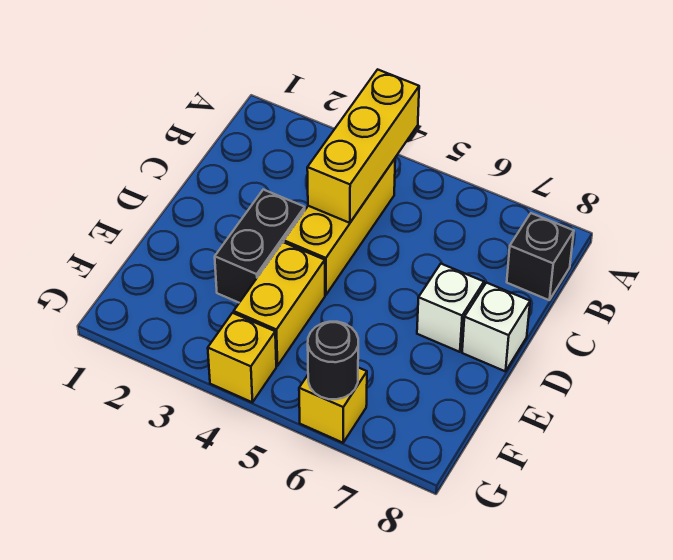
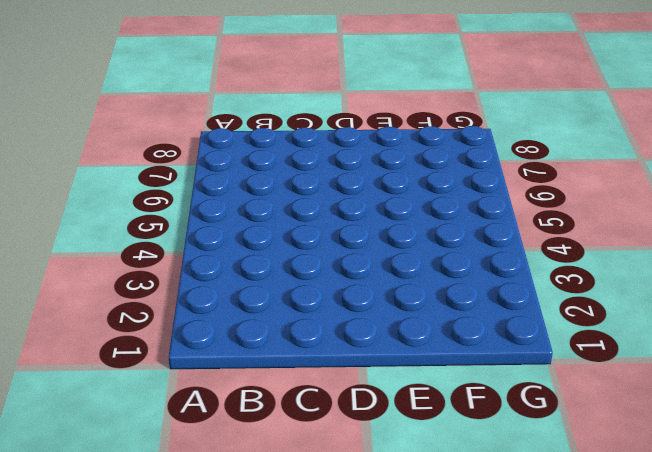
none -> yellow 1x3 brick [284,159,395,295]
none -> black 1x1 brick [507,213,574,300]

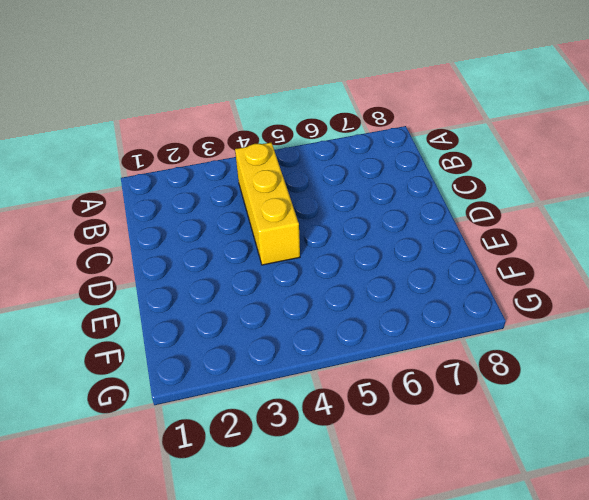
none -> black 1x1 brick [507,213,574,300]
none -> black 1x2 brick [215,190,305,303]

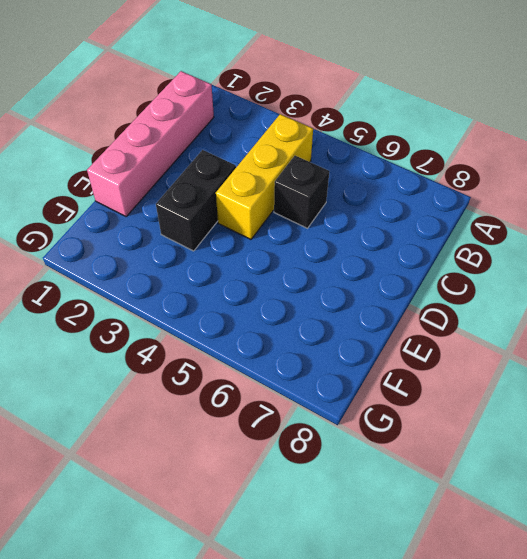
pink 1x4 brick [87,71,214,217] -> none
black 1x1 brick [274,156,330,228] -> black 1x1 brick moved to [507,213,574,300]
none -> white 1x1 brick [417,264,484,352]
none -> white 1x1 brick [462,283,530,371]

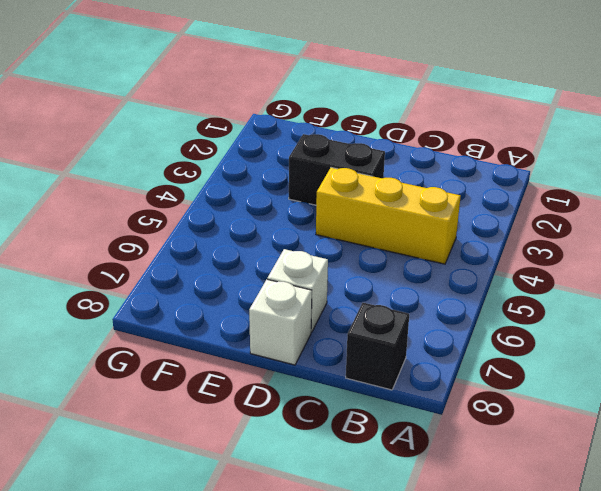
none -> yellow 1x2 brick [234,242,325,366]
none -> yellow 1x1 brick [208,313,276,402]

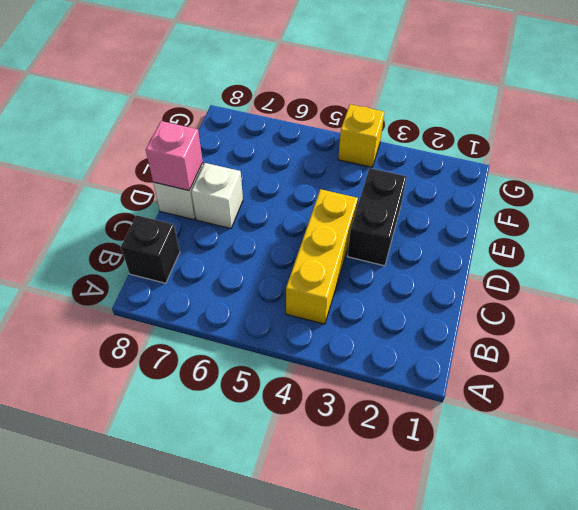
pink 1x1 brick [146,121,203,190] -> none
none -> yellow 1x2 brick [234,242,325,366]
none -> yellow 1x1 brick [299,368,367,443]

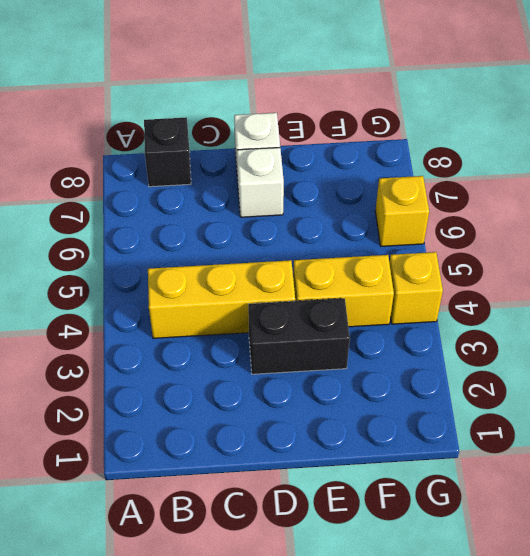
none -> yellow 1x3 brick [307,69,419,223]
none -> black 1x1 round brick [308,322,358,399]

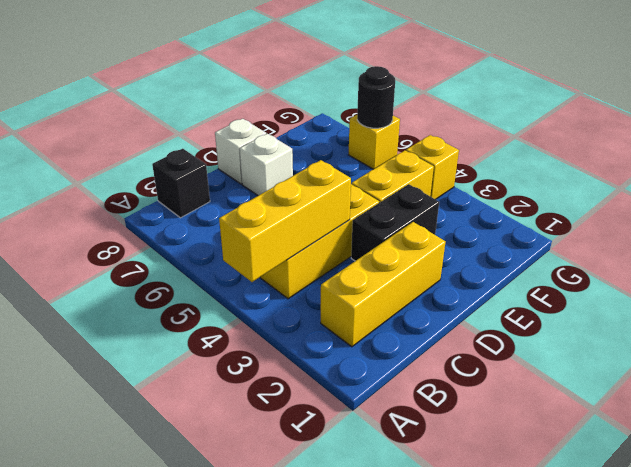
yellow 1x3 brick [321,222,445,347] -> none

